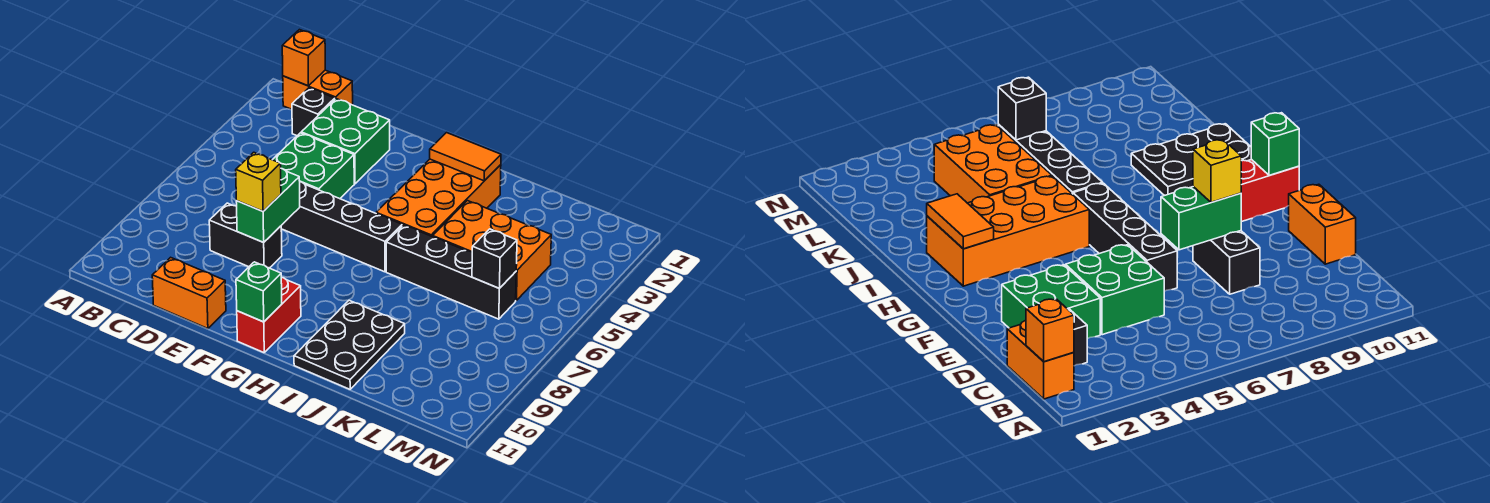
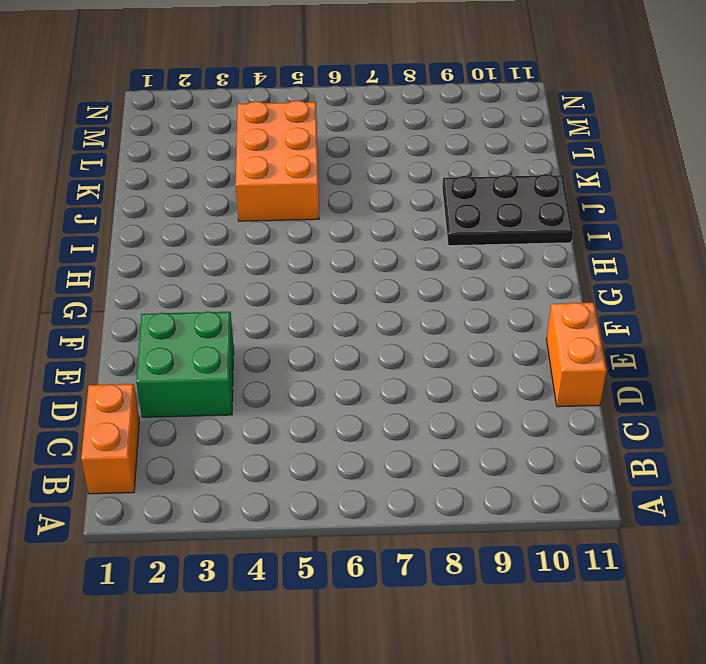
none -> black 1x1 brick [292,88,335,136]
none -> green 2x2 brick [273,133,354,199]
none -> black 1x2 brick [209,203,282,268]

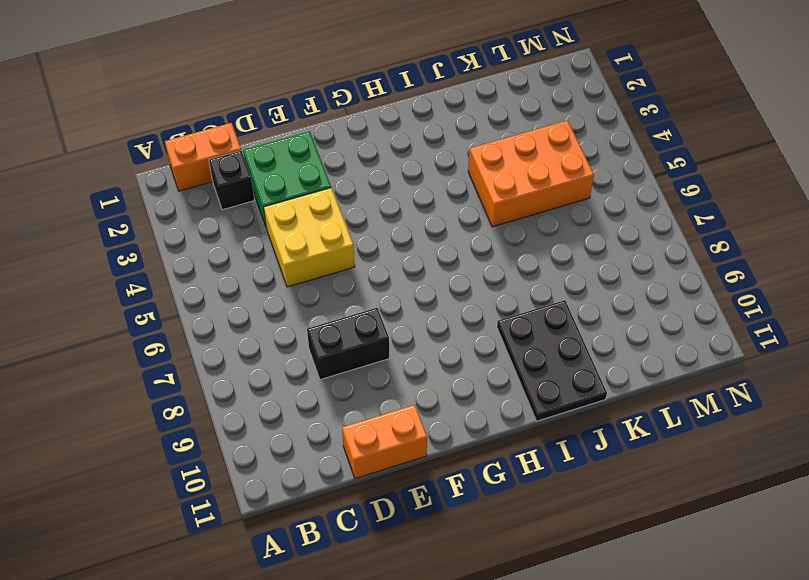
yellow 2x2 brick [264,188,355,287] -> green 2x2 brick [273,133,354,199]
none -> black 1x4 brick [281,182,402,272]
none -> red 1x2 brick [237,277,301,353]
none -> orange 2x4 brick [376,159,501,237]

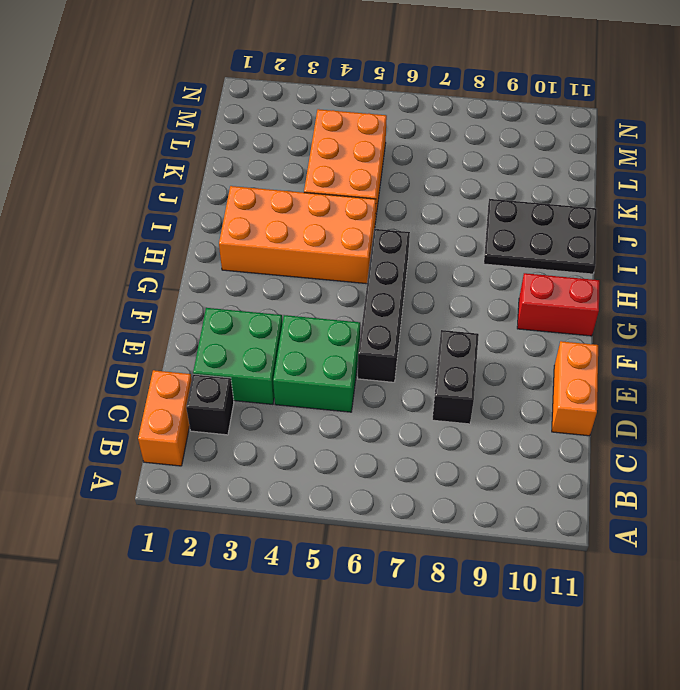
none -> black 1x4 brick [386,225,516,319]
none -> orange 1x1 brick [282,30,325,86]
none -> green 1x2 brick [236,169,300,242]

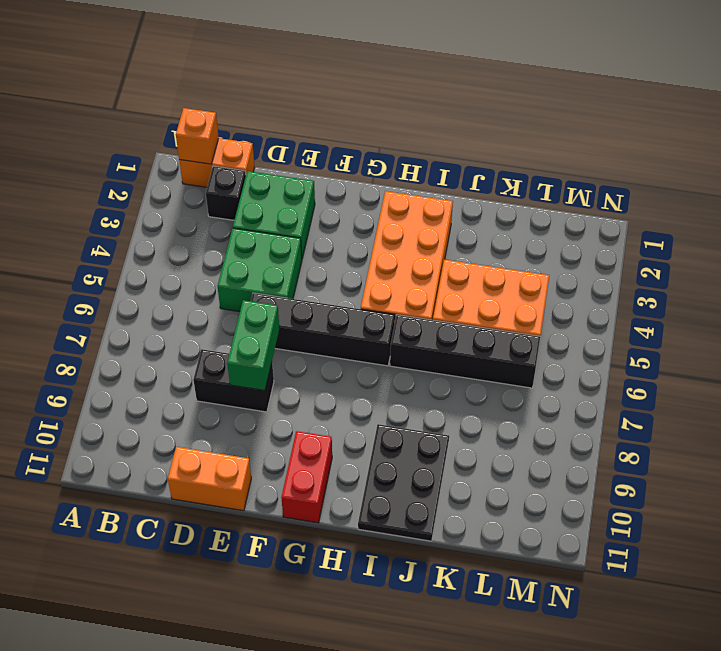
none -> green 1x1 brick [236,262,282,322]
none -> orange 1x2 tile [430,133,501,181]
none -> black 1x1 brick [472,229,517,288]

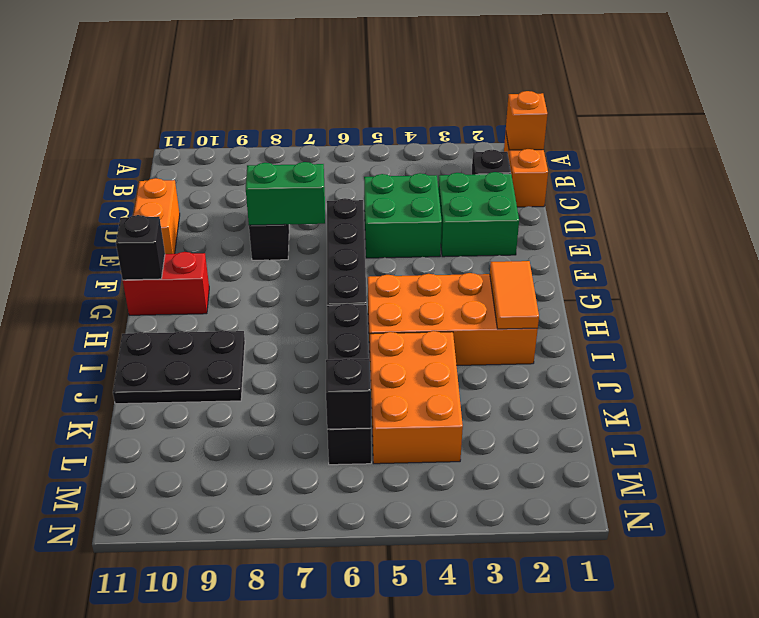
black 1x1 brick [116,215,165,280] -> green 1x1 brick [236,262,282,322]
none -> yellow 1x1 brick [236,152,281,211]

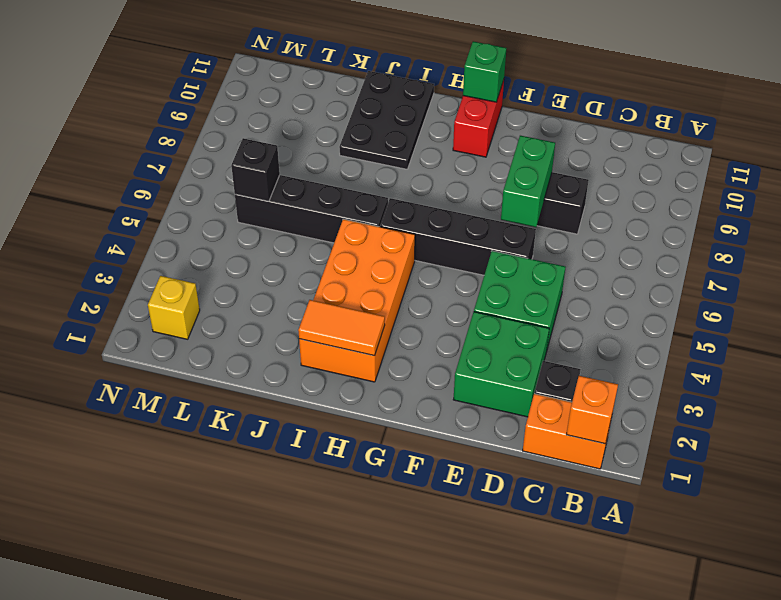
yellow 1x1 brick [148,276,200,339] -> yellow 1x1 brick moved to [236,152,281,211]
none -> orange 1x2 brick [152,257,226,329]
none -> orange 2x3 brick [433,201,551,300]

